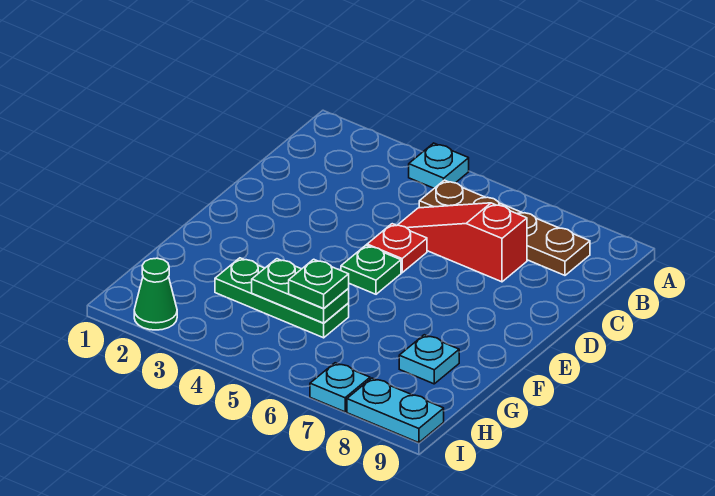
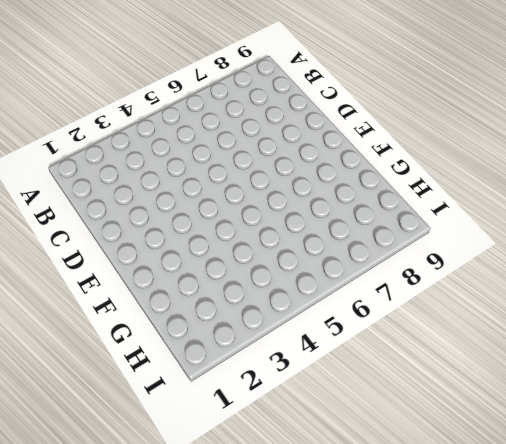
none -> cyan 1x1 plate [409,143,469,188]
none -> brown 1x4 plate [419,180,590,275]
none -> red 1x3 slope [398,203,527,282]

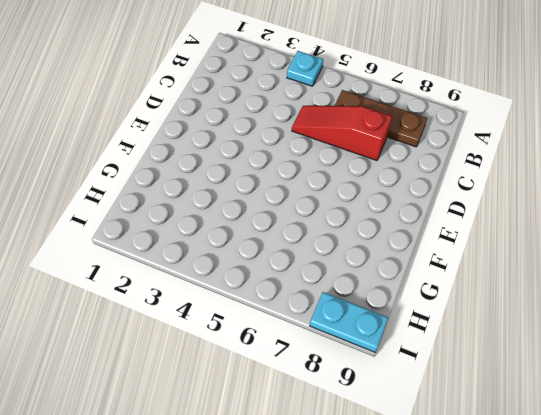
brown 1x3 plate [335,90,427,147] -> brown 1x4 plate [419,180,590,275]
none -> red 1x1 plate [367,224,427,273]
none -> green 1x1 plate [341,245,401,294]
none -> green 1x3 plate [215,258,349,338]

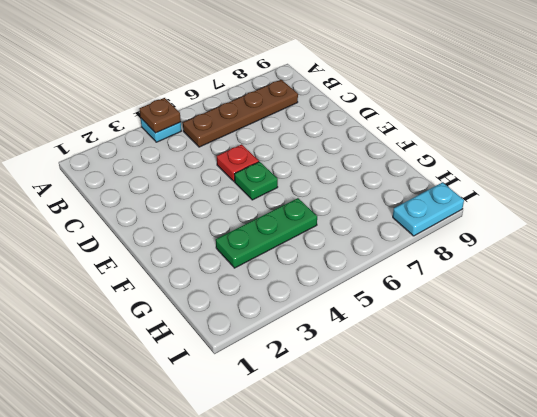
brown 1x1 plate [140,98,181,133] -> none
none -> red 1x3 slope [398,203,527,282]
none -> cyan 1x1 plate [399,335,459,384]
none -> green 1x1 cone [134,258,177,330]

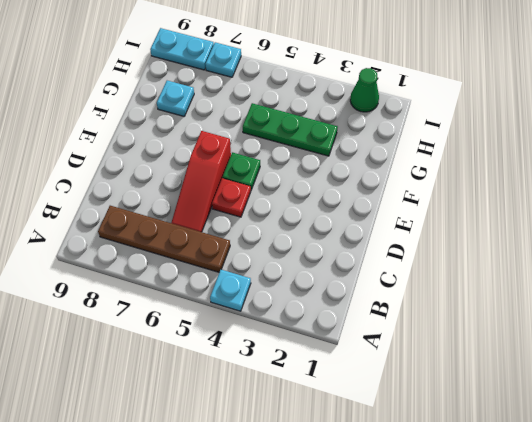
red 1x3 slope [171,131,231,232] -> red 1x3 slope turned to [398,203,527,282]
none -> green 1x2 plate [252,259,349,323]
none -> green 1x1 plate [289,259,349,308]

